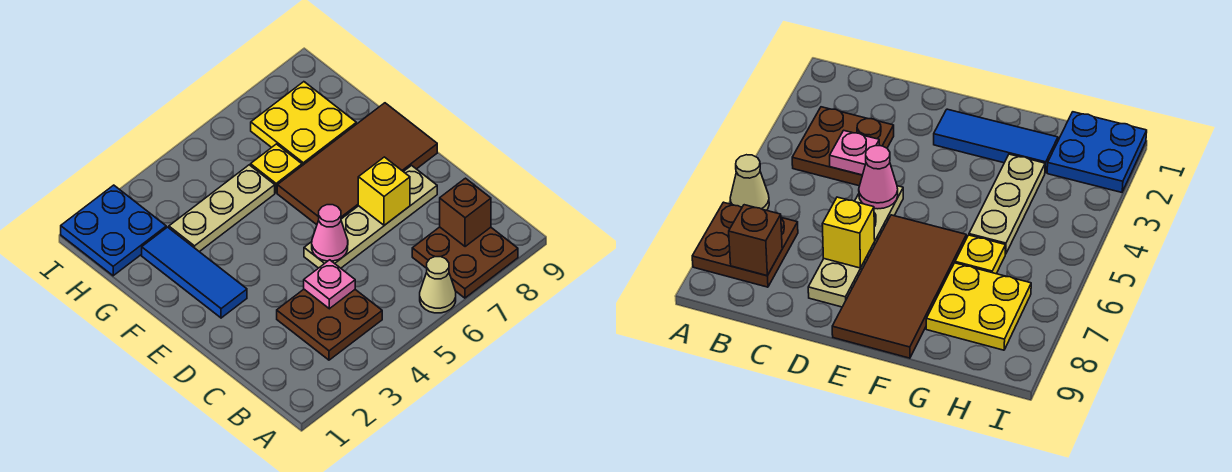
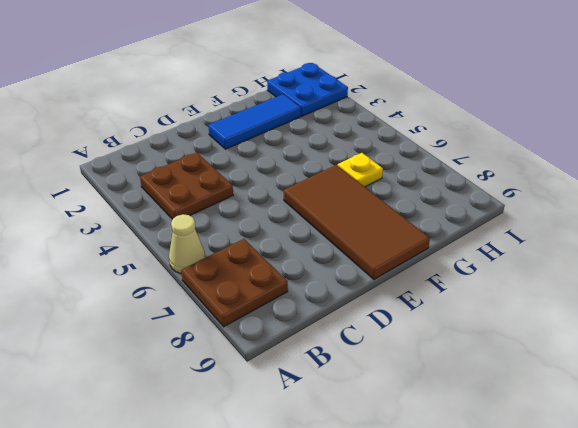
none -> tan 1x4 plate [304,166,437,268]
none -> tan 1x3 plate [169,165,275,252]
none -> yellow 2x2 plate [251,82,356,166]

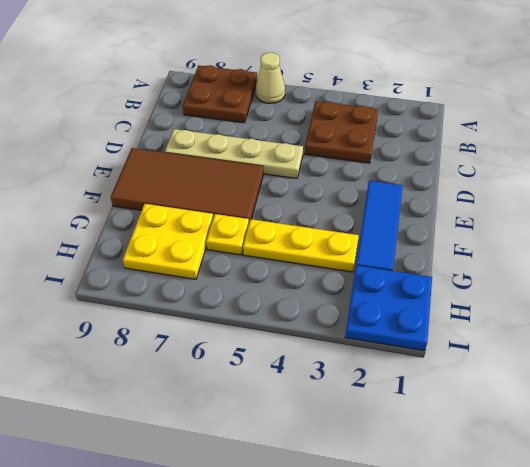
yellow 1x3 plate [243,219,359,272] -> tan 1x3 plate [169,165,275,252]
none -> brown 1x1 brick [440,178,491,247]
none -> pink 1x1 plate [304,260,355,309]
none -> pink 1x1 cone [312,205,348,261]

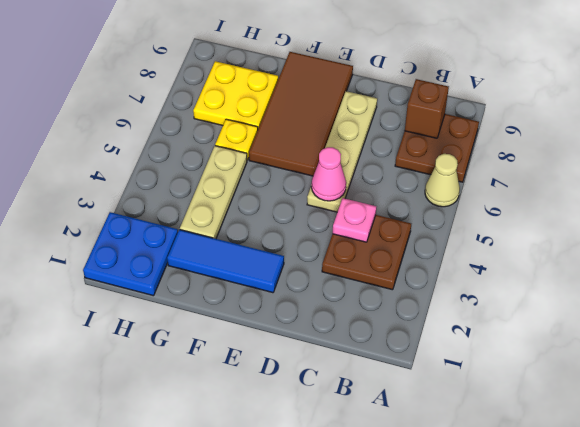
none -> yellow 1x1 brick [358,157,410,225]

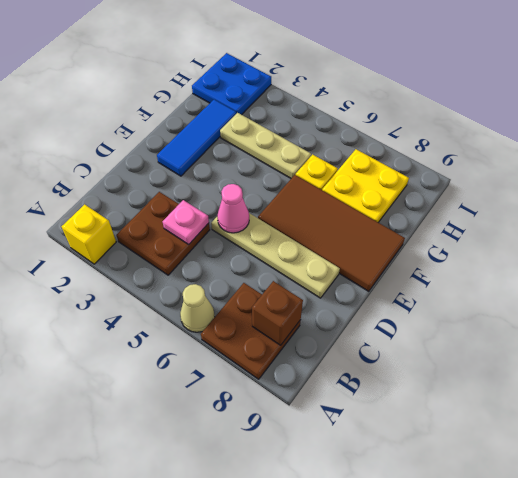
yellow 1x1 brick [61,204,116,264] -> yellow 1x1 brick moved to [358,157,410,225]

